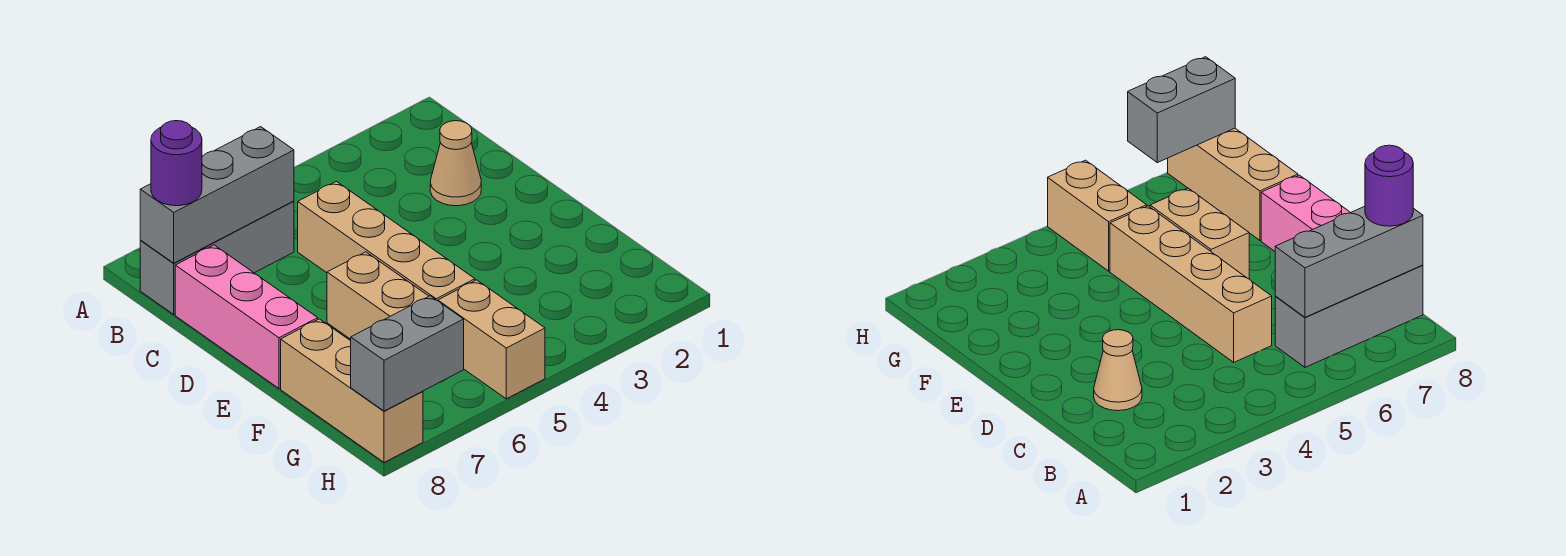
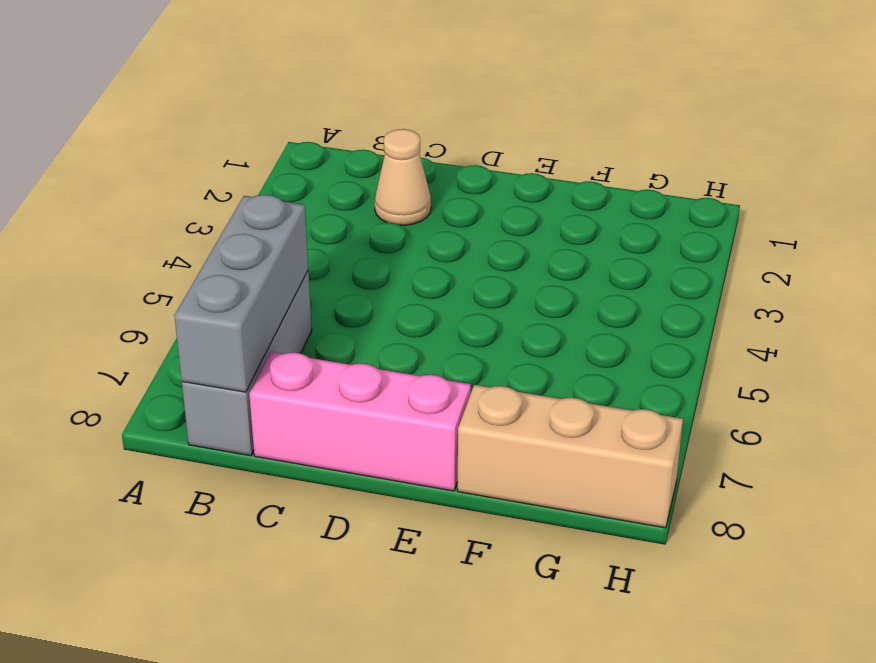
none -> tan 1x4 brick [298,181,475,301]
none -> tan 1x2 brick [327,252,429,339]

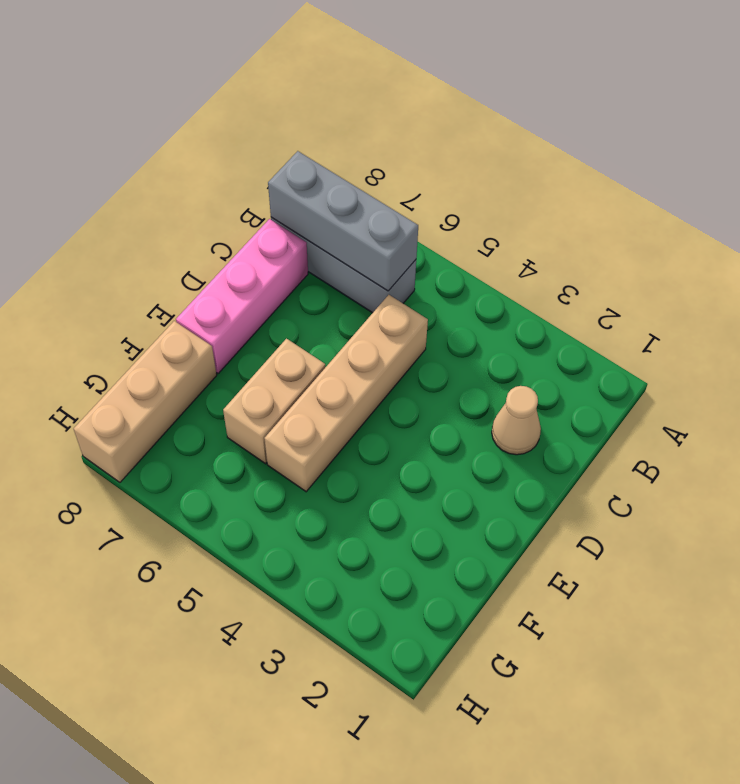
none -> tan 1x2 brick [438,280,545,399]
none -> grey 1x2 brick [351,296,464,411]

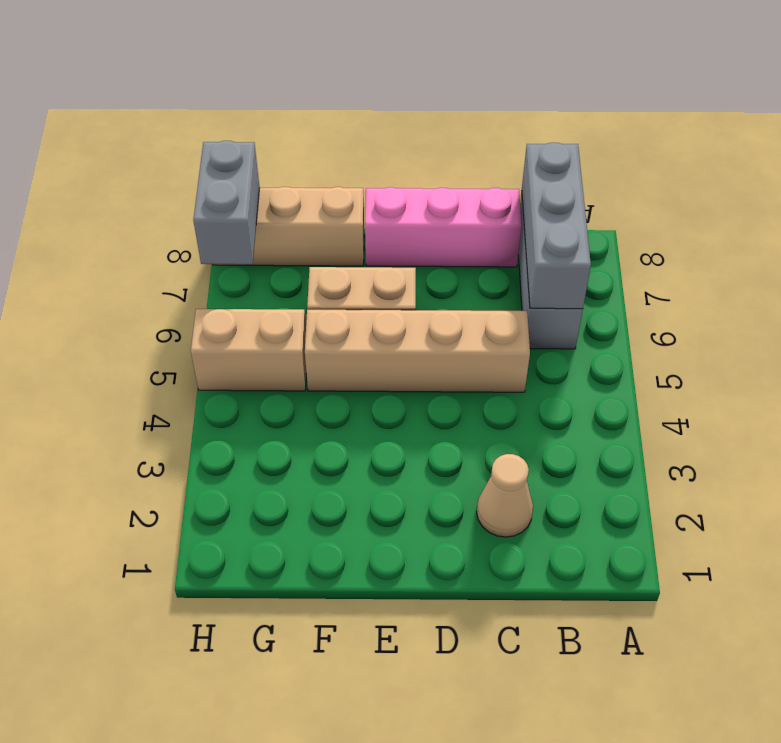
none -> purple 1x1 round brick [151,121,202,206]

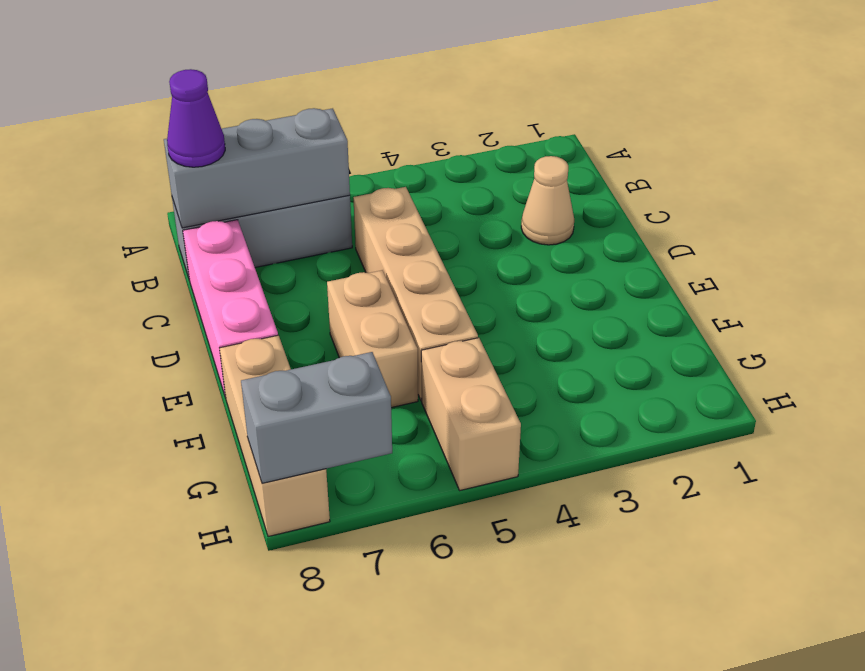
purple 1x1 cone [167,69,225,167] -> purple 1x1 round brick [151,121,202,206]

